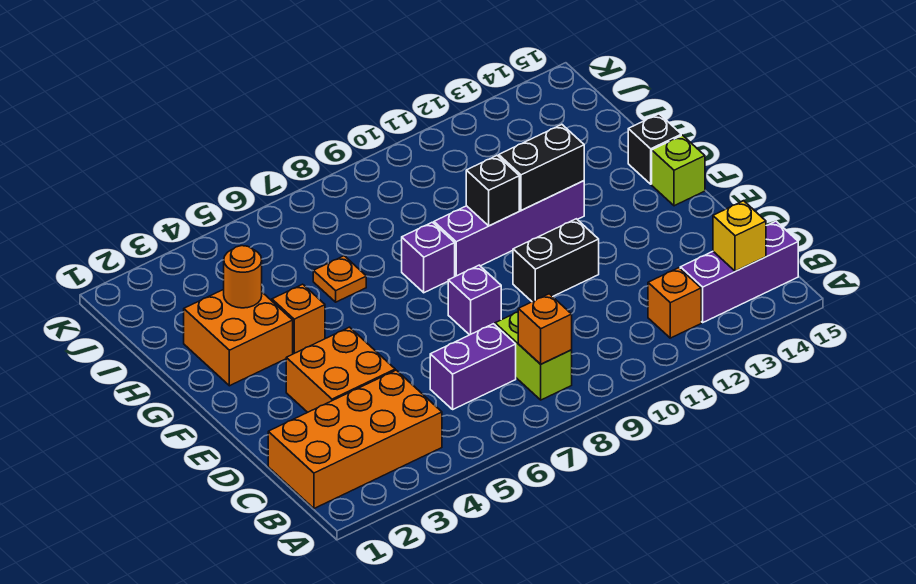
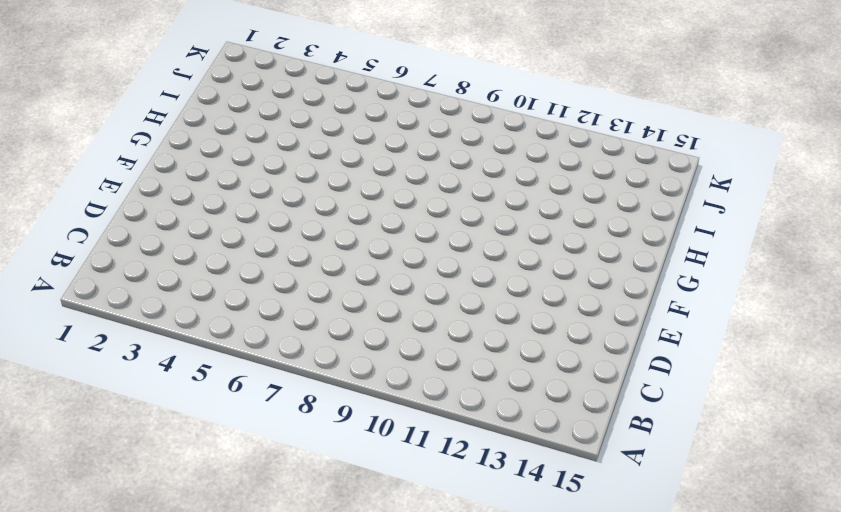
none -> orange 2x4 brick [268,370,442,508]
none -> lime 1x2 brick [495,312,572,400]
none -> orange 1x1 brick [648,268,701,338]

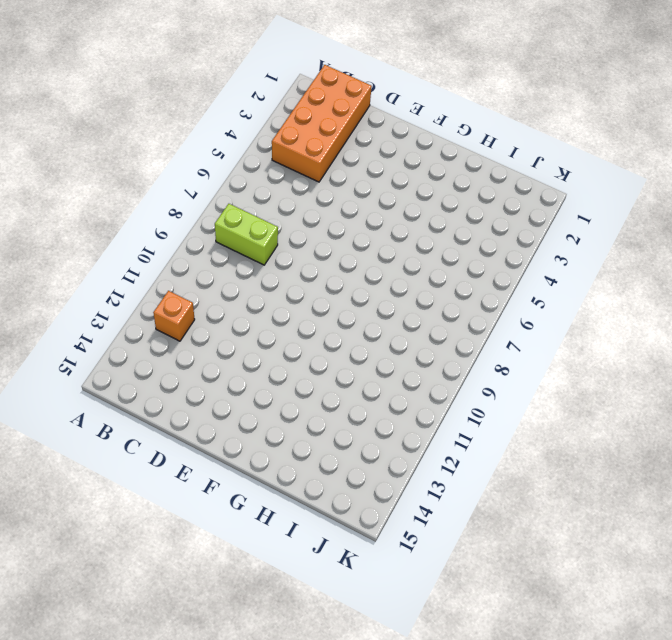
none -> purple 1x3 brick [680,221,798,322]
none -> purple 1x2 brick [430,324,516,409]
none -> orange 2x2 brick [286,327,395,412]

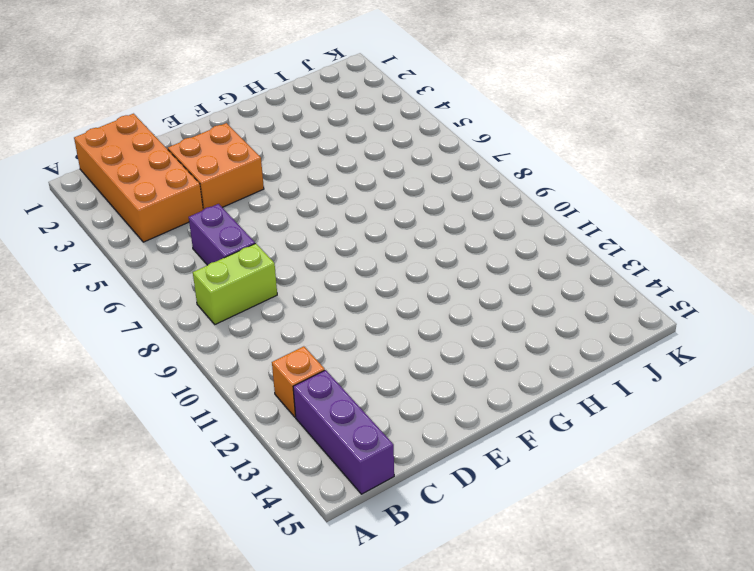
none -> purple 1x1 brick [448,265,501,335]
none -> black 1x2 brick [513,219,599,302]
none -> lime 1x1 brick [652,135,705,206]

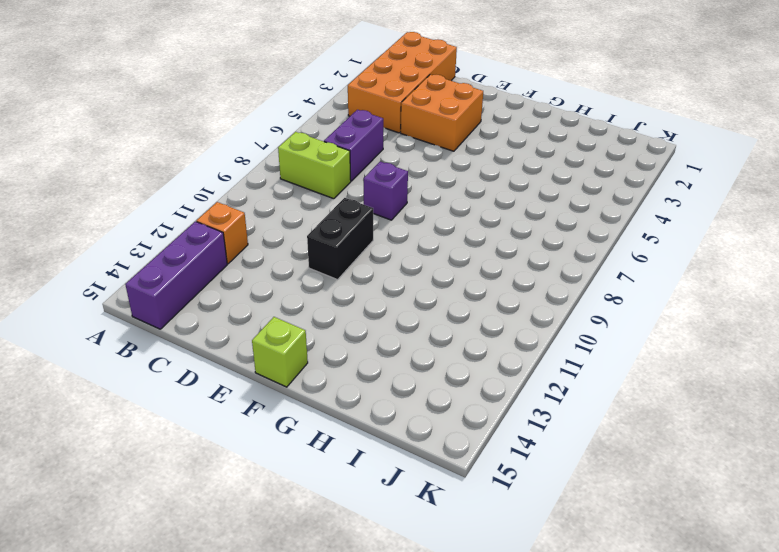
none -> orange 2x2 brick [184,289,293,386]
none -> orange 1x1 brick [272,284,325,354]
none -> purple 1x1 brick [402,222,455,293]

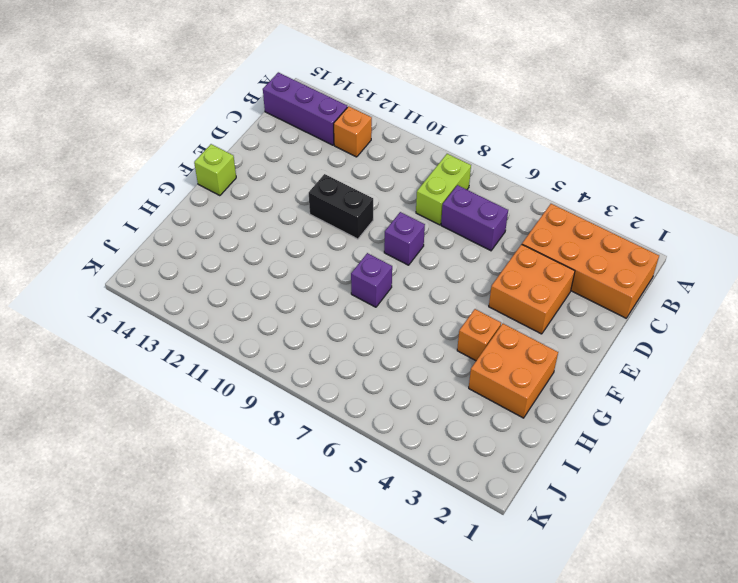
none -> purple 1x4 brick [434,181,584,276]
none -> black 1x1 brick [628,114,681,184]
none -> orange 1x1 plate [313,256,366,302]

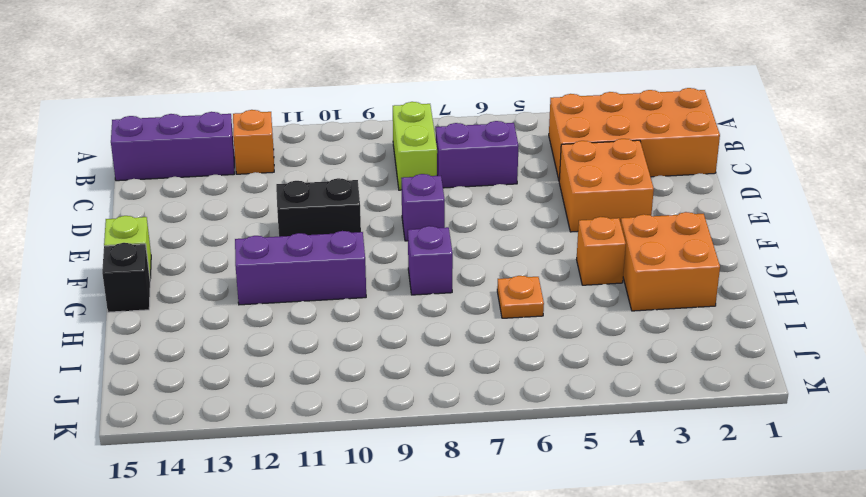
purple 1x3 brick [235,231,366,305] -> purple 1x4 brick [434,181,584,276]
none -> orange 1x1 brick [518,294,572,364]
none -> yellow 1x1 brick [713,201,766,271]
none -> black 1x1 brick [466,156,519,226]

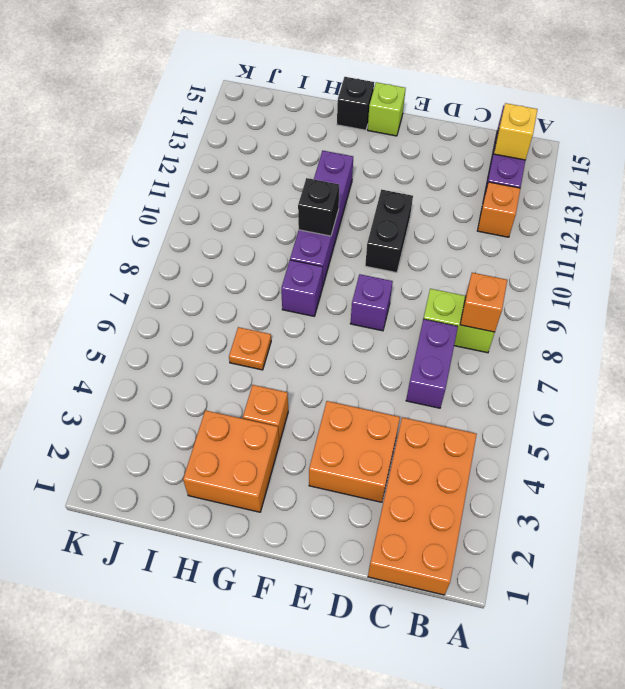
none -> black 1x2 brick [499,125,584,210]
none -> orange 1x1 round brick [224,246,262,308]

